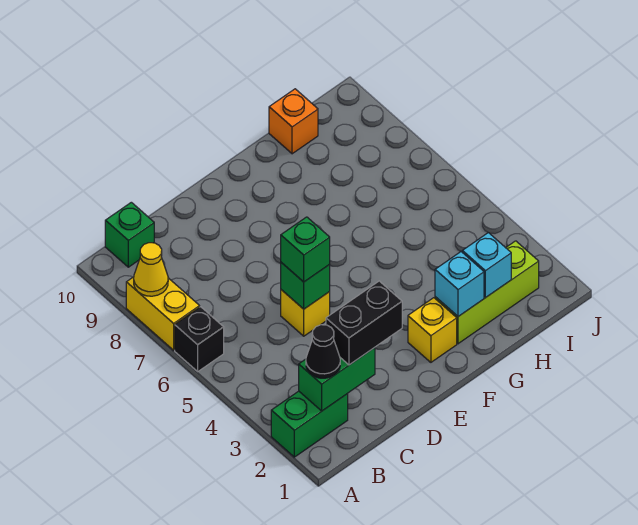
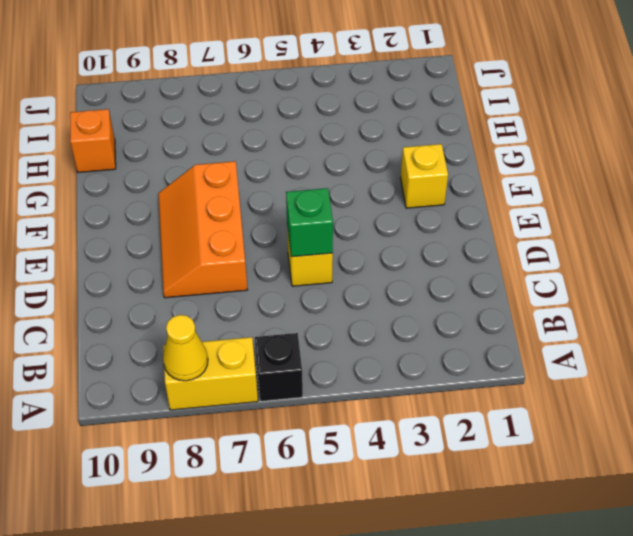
orange 2x3 slope [158,161,247,298] -> none
none -> green 1x2 brick [271,391,348,457]
none -> green 1x1 brick [105,202,154,267]
none -> lime 1x3 brick [435,241,539,344]

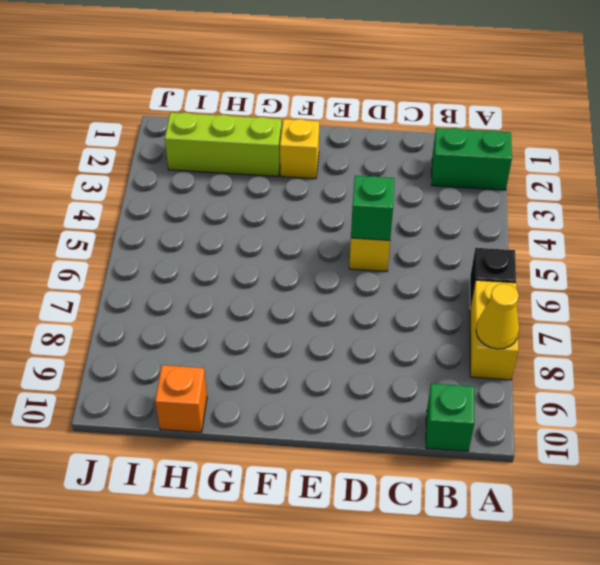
none -> green 1x2 brick [299,348,375,411]
none -> cyan 1x1 brick [435,252,484,317]
none -> cyan 1x1 brick [462,233,511,298]

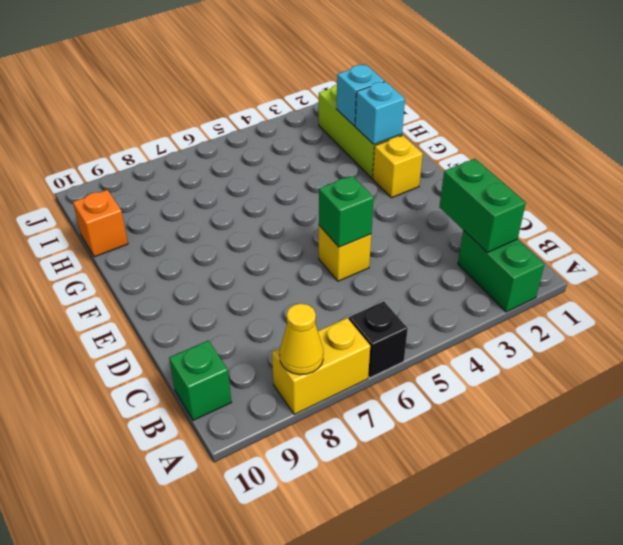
none -> black 1x1 cone [306,325,340,378]
none -> black 1x2 brick [326,281,402,365]
none -> green 1x1 brick [281,217,330,282]

